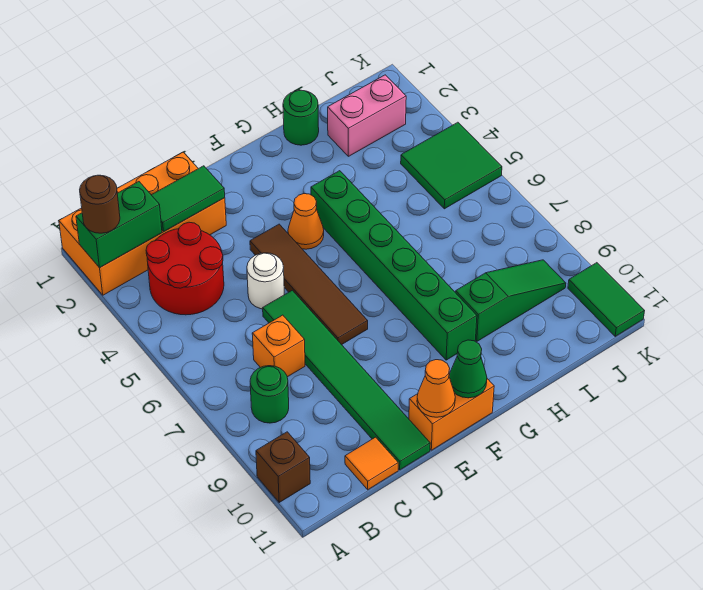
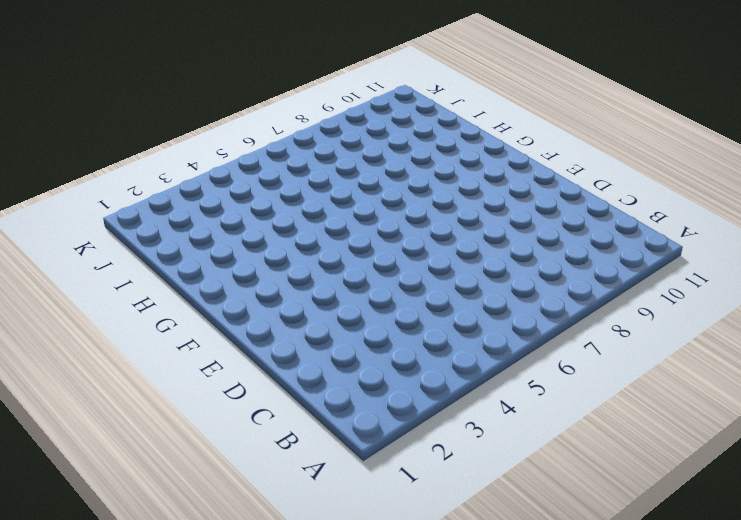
none -> orange 2x4 brick [59,152,226,295]
none -> brown 1x1 brick [256,432,310,502]
none -> red 2x2 round brick [146,222,224,315]

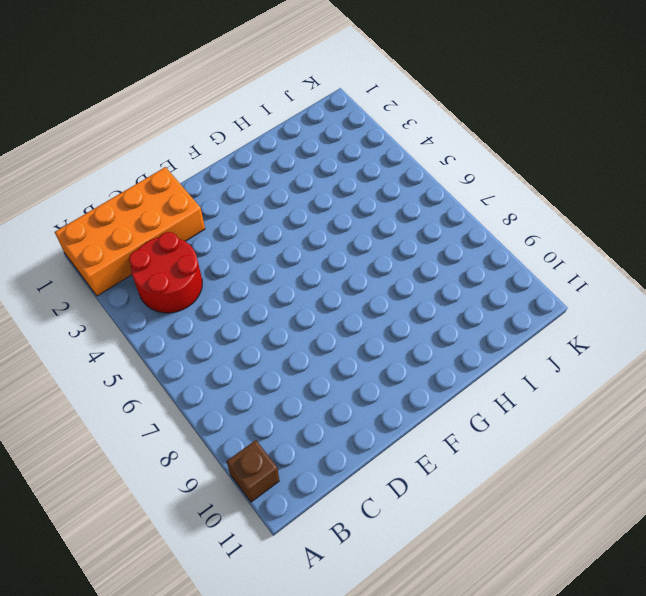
none -> green 1x1 round brick [250,366,289,423]
none -> orange 1x1 brick [252,315,305,377]
none -> orange 1x1 tile [345,437,398,490]

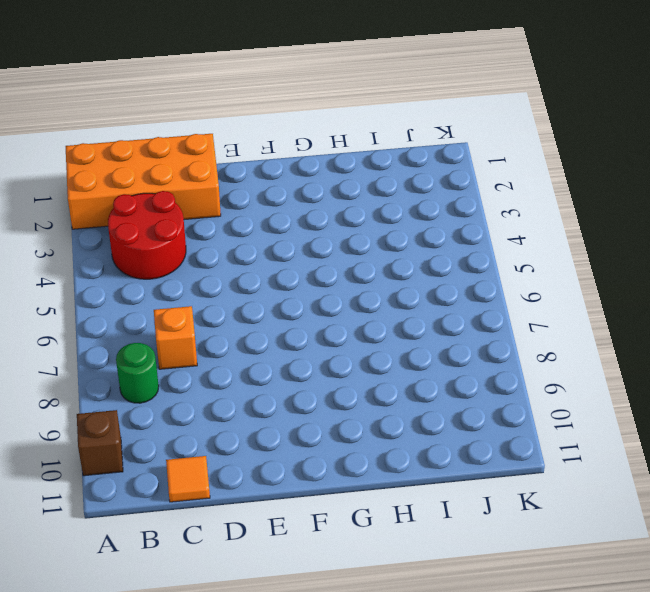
none -> white 1x1 round brick [247,253,284,309]
none -> green 1x6 tile [263,290,430,470]
none -> brown 1x4 tile [250,224,368,345]

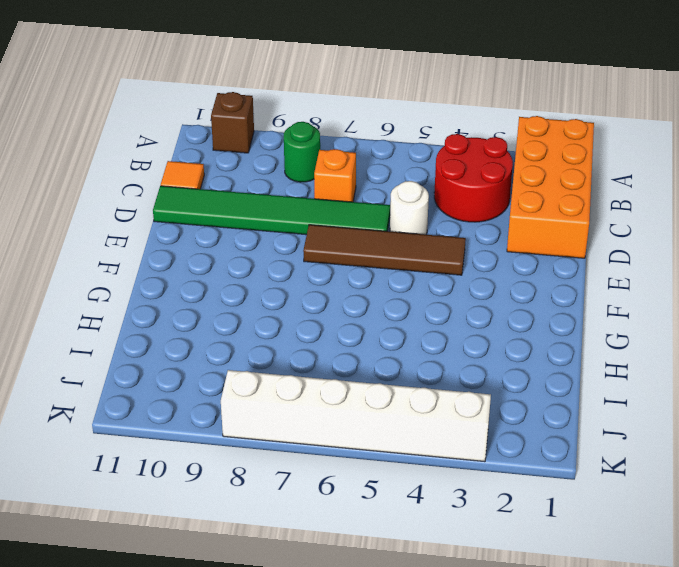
white 1x6 brick [221,370,491,462] -> green 2x2 tile [401,122,502,209]
none -> orange 1x2 brick [409,374,494,450]
none -> orange 1x1 cone [288,194,324,249]
none -> green 1x6 brick [311,171,477,360]

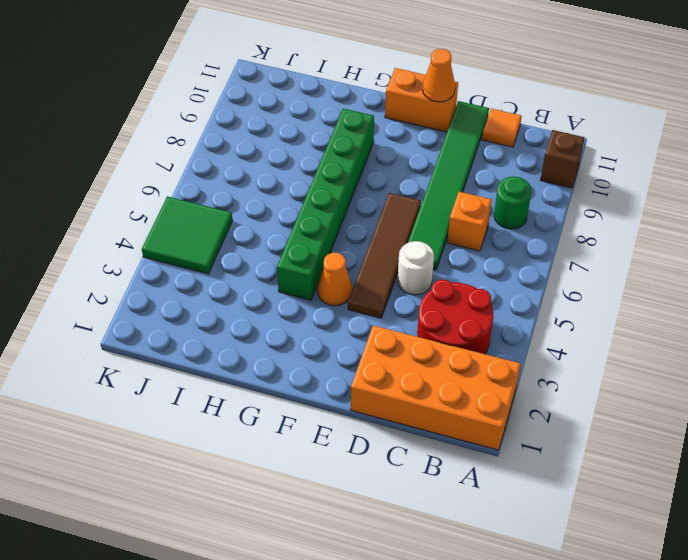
none -> green 1x1 round brick [283,90,319,145]
none -> green 1x3 slope [456,260,566,341]
none -> pink 1x2 brick [328,75,406,156]

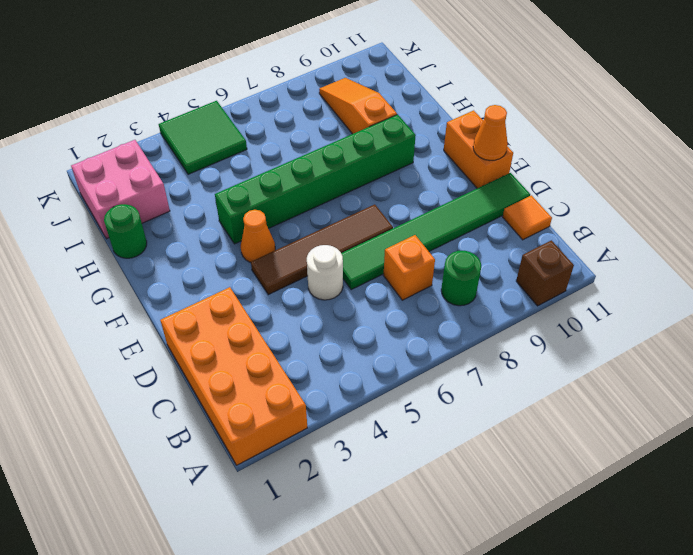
orange 1x3 slope [319,78,397,134] -> green 1x3 slope [456,260,566,341]
pink 2x2 brick [71,140,170,239] -> pink 1x2 brick [328,75,406,156]
none -> red 2x2 round brick [146,222,224,315]
none -> green 1x2 tile [568,263,644,336]
none -> green 1x2 brick [76,182,162,268]

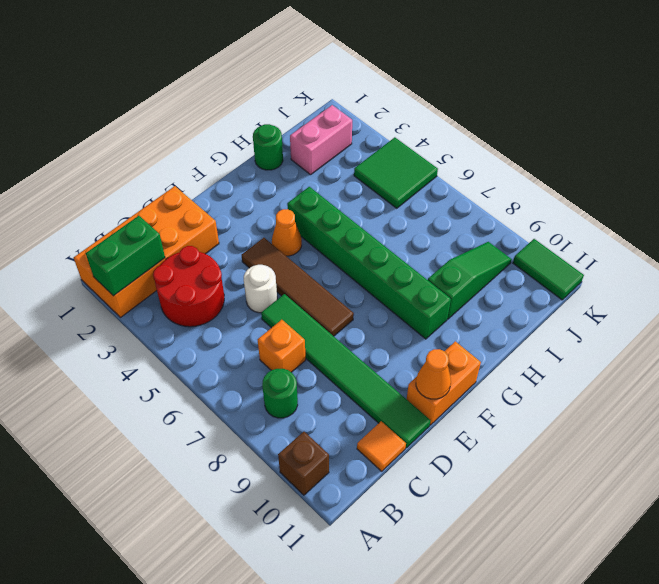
none -> green 1x2 tile [152,166,225,231]
none -> green 1x1 cone [449,340,487,398]
none -> brown 1x1 round brick [80,175,120,233]

